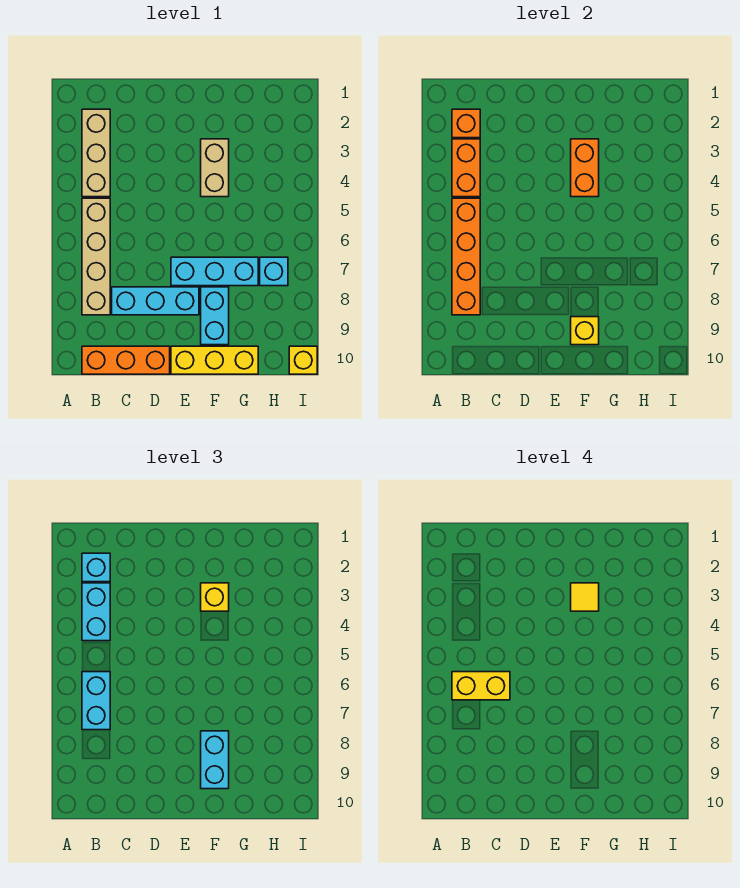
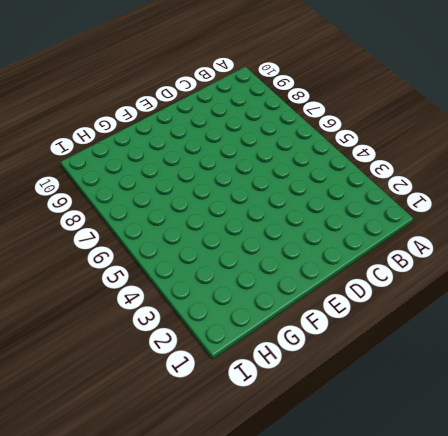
none -> tan 1x3 brick [82,109,110,197]
none -> tan 1x4 brick [82,198,110,315]
none -> orange 1x3 brick [82,346,170,374]

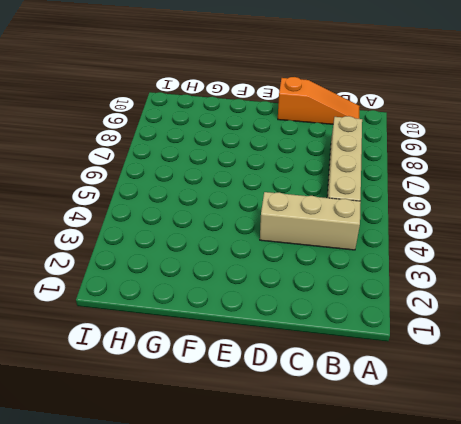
tan 1x3 brick [260,192,361,250] -> tan 1x3 brick turned to [82,109,110,197]
orange 1x3 slope [278,77,360,124] -> orange 1x3 brick [82,346,170,374]
none -> cyan 1x3 brick [112,287,199,315]
none -> cyan 1x3 brick [171,257,258,286]
none -> yellow 1x3 brick [171,346,258,374]

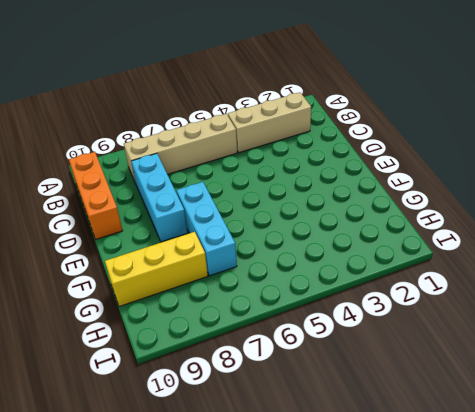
yellow 1x3 brick [105,232,208,307] -> yellow 1x3 brick turned to [171,346,258,374]
none -> tan 1x2 brick [201,139,229,197]
none -> cyan 1x2 brick [201,287,229,345]
none -> cyan 1x1 brick [260,257,288,286]

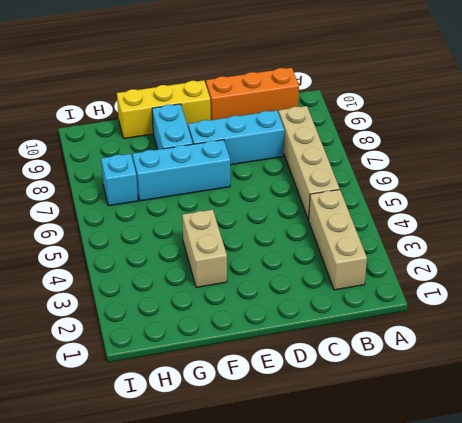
none -> yellow 1x1 brick [289,346,317,374]
none -> orange 1x1 brick [452,109,480,138]
none -> orange 1x2 brick [452,139,480,197]

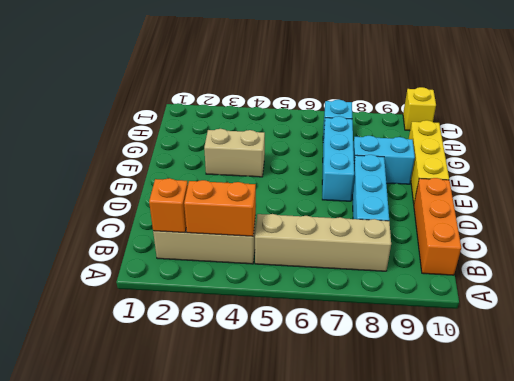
none -> orange 1x4 brick [452,198,480,315]
none -> orange 1x2 brick [571,139,599,197]
none -> yellow 1x1 brick [571,317,599,345]

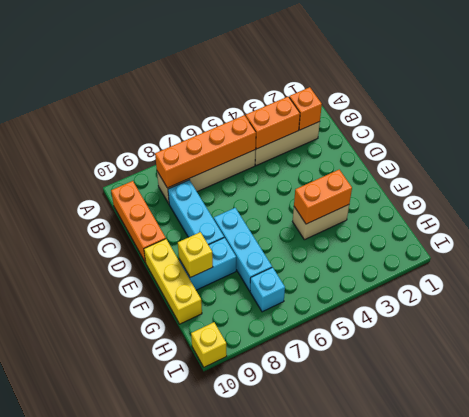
none -> cyan 1x1 brick [82,553,110,582]
none -> cyan 1x2 brick [82,583,110,641]
none -> cyan 1x2 brick [82,672,110,730]

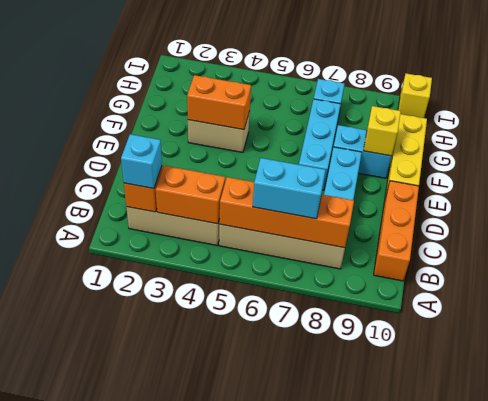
none -> cyan 1x2 brick [82,583,110,641]
none -> yellow 1x1 brick [201,583,229,611]
none -> cyan 1x2 brick [201,731,229,789]

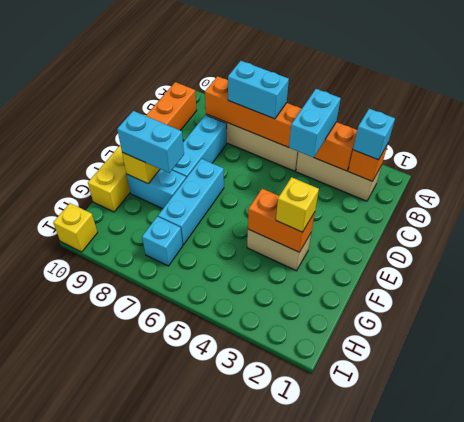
cyan 1x2 brick [289,89,341,158] -> cyan 1x2 brick turned to [82,583,110,641]
none -> yellow 1x2 brick [452,672,510,700]
none -> yellow 1x1 tile [571,583,599,611]

